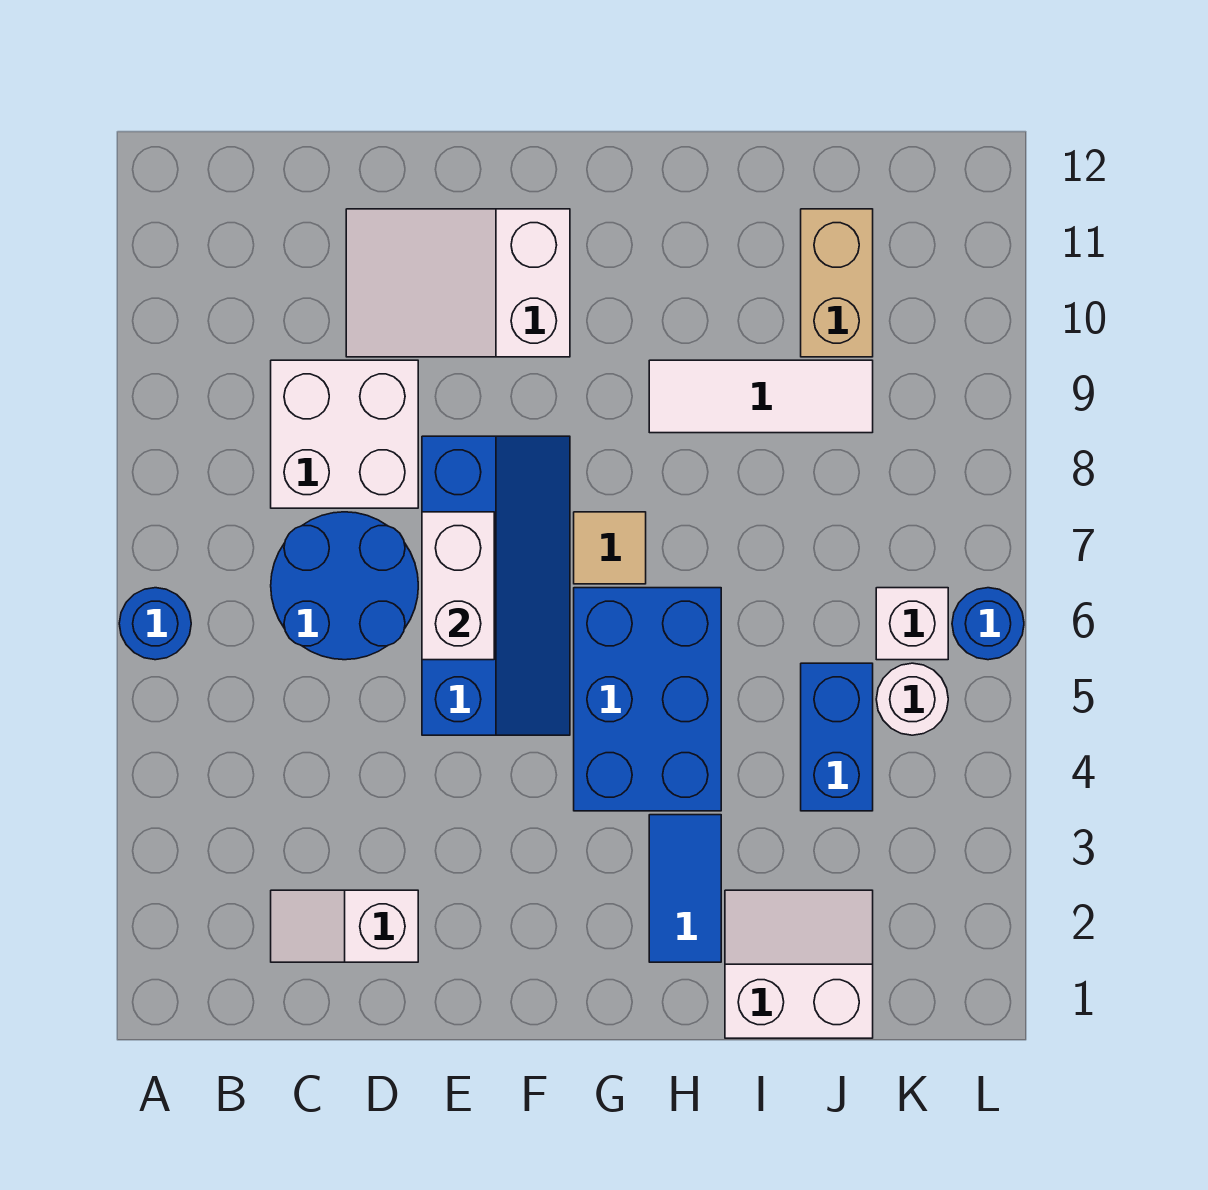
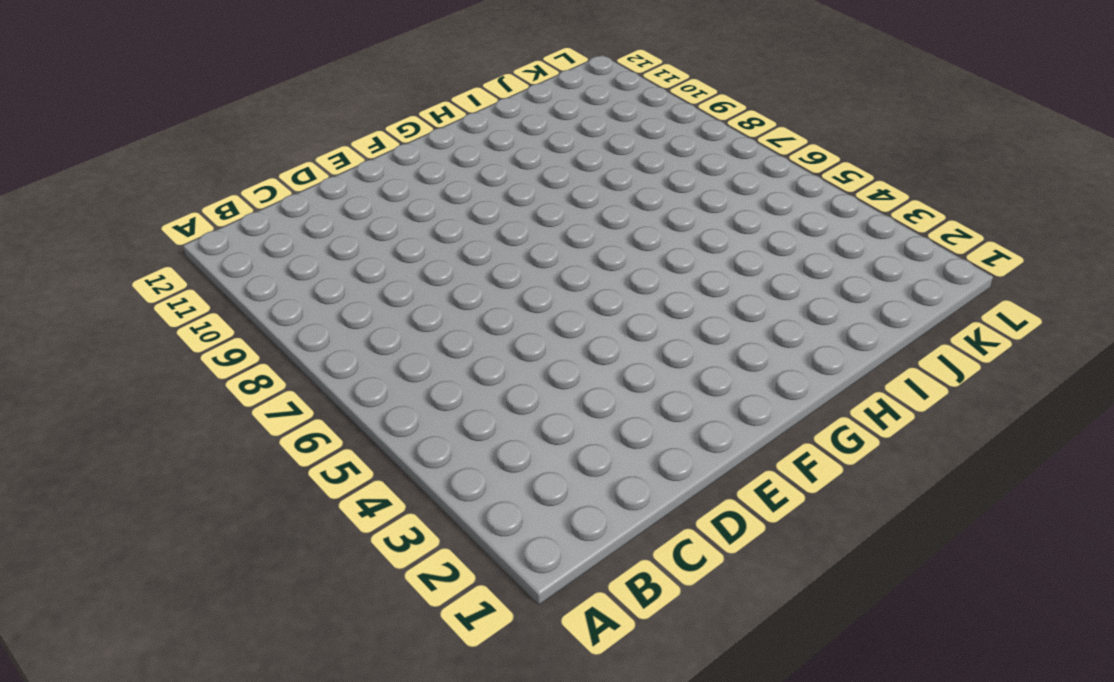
none -> blue 1x1 round brick [119,588,191,660]
none -> white 1x2 slope [271,890,418,962]
none -> blue 2x2 round brick [271,512,418,660]

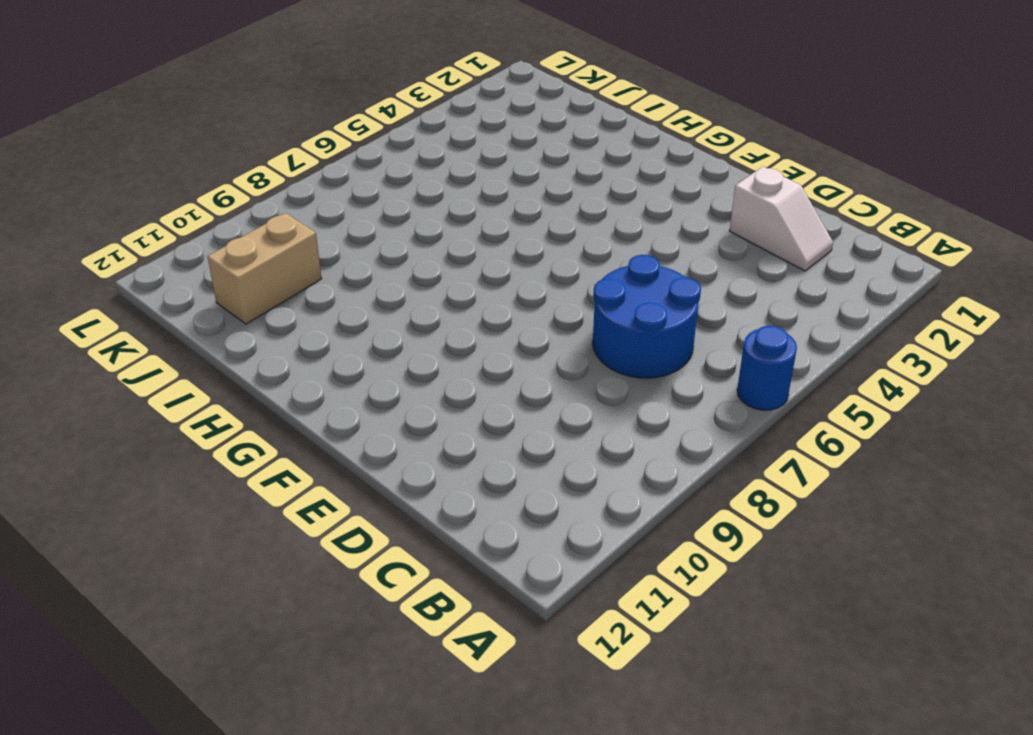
none -> white 2x2 brick [271,360,418,508]
none -> white 2x3 slope [346,209,570,357]
none -> blue 2x4 slope [422,436,570,735]

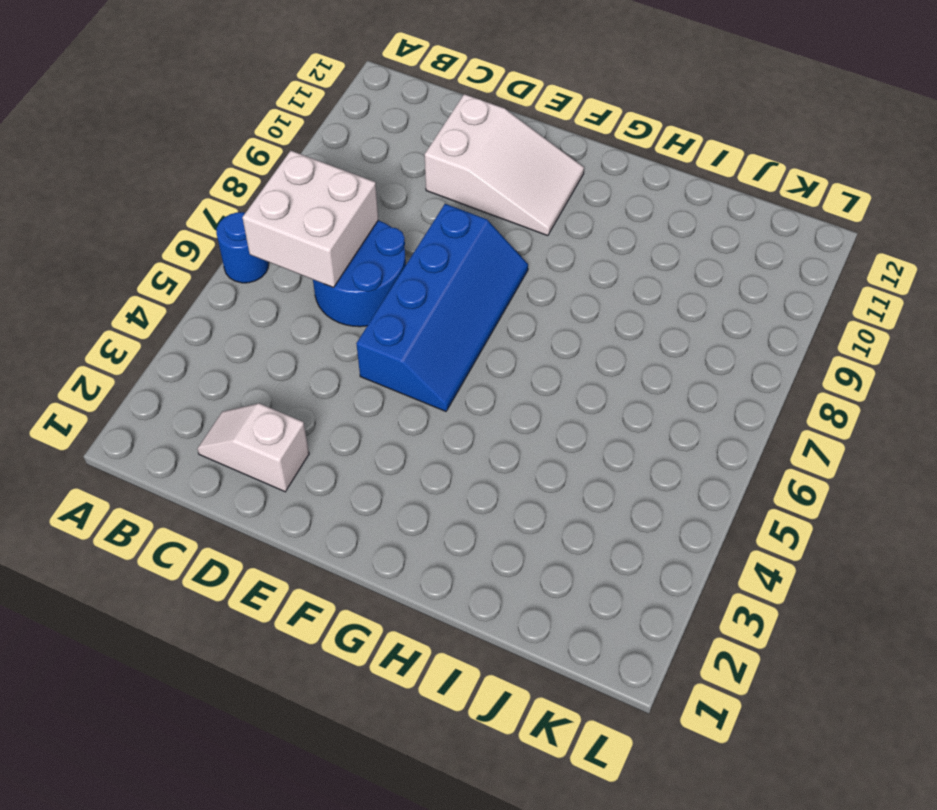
white 2x2 brick [242,151,378,287] -> white 2x2 brick moved to [271,360,418,508]
white 2x3 slope [425,94,584,236] -> white 2x3 slope turned to [346,209,570,357]
none -> blue 2x3 brick [574,588,721,811]
none -> tan 1x1 tile [574,512,646,584]
none -> blue 1x2 tile [649,815,721,962]

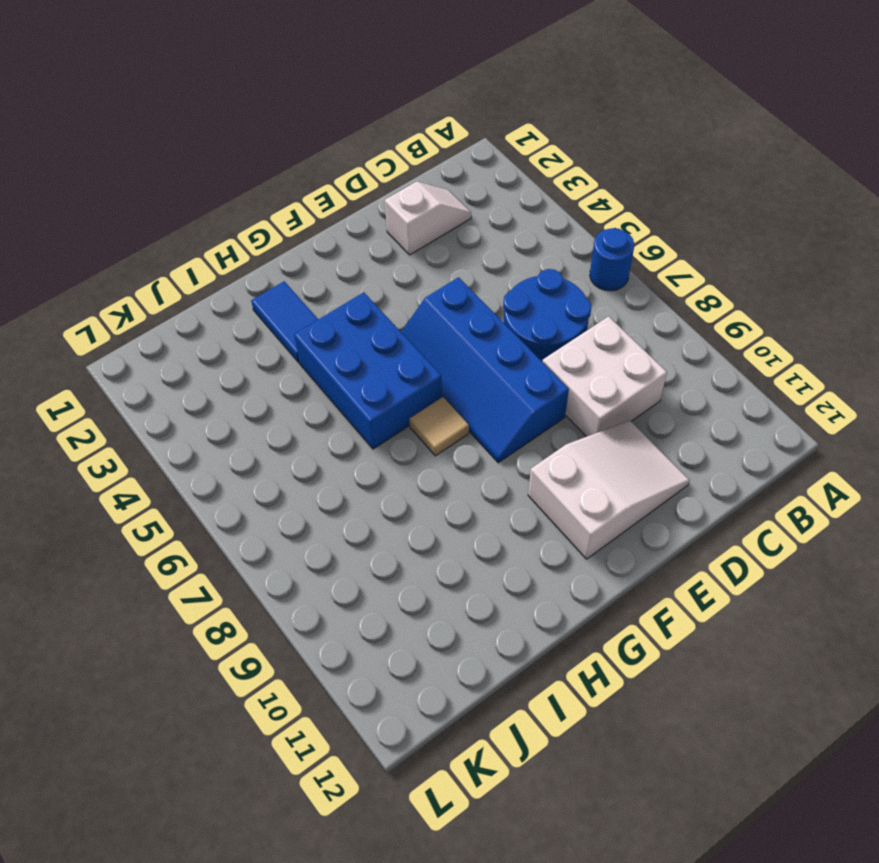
none -> white 1x3 tile [649,360,873,433]
none -> white 2x2 slope [725,890,873,1038]
none -> blue 1x2 brick [801,663,873,811]

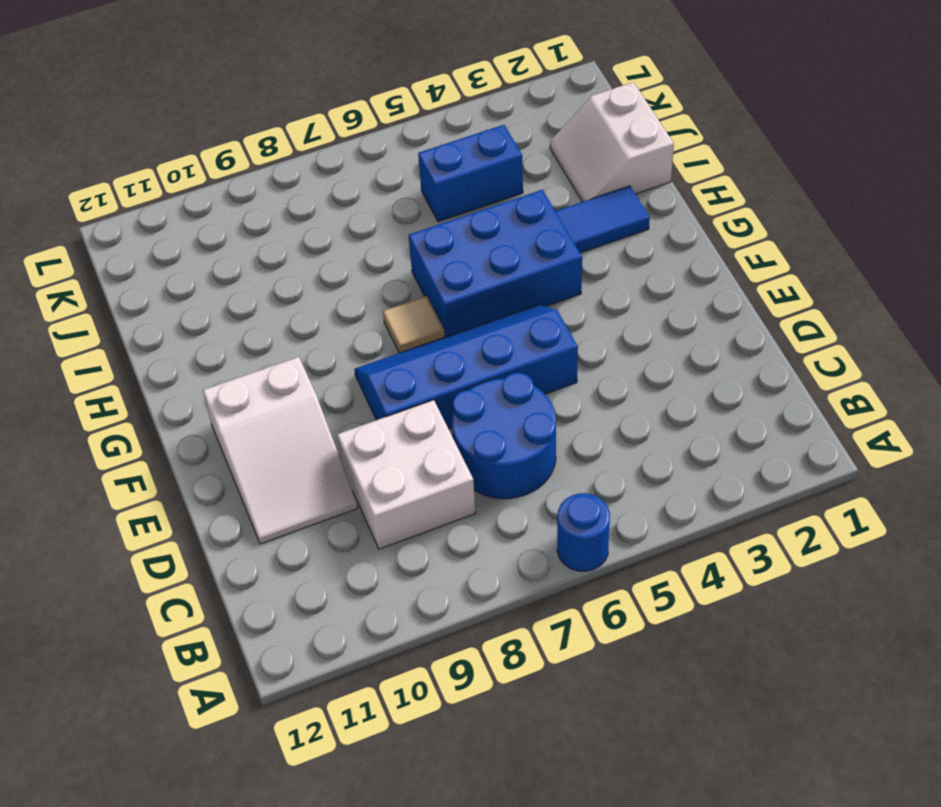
none -> white 1x2 slope [271,890,418,962]
none -> white 1x3 tile [649,360,873,433]
none -> tan 1x2 brick [801,209,873,357]

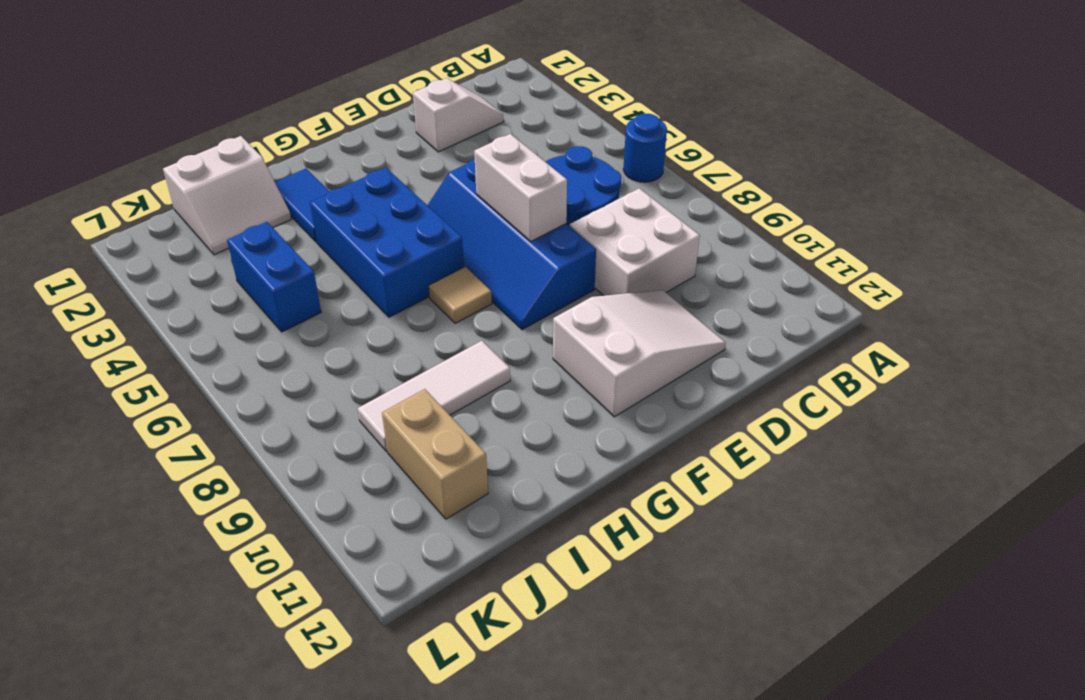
none -> white 1x1 round brick [876,663,948,735]
none -> white 1x1 brick [876,588,948,660]
none -> blue 1x1 round brick [952,588,1024,660]

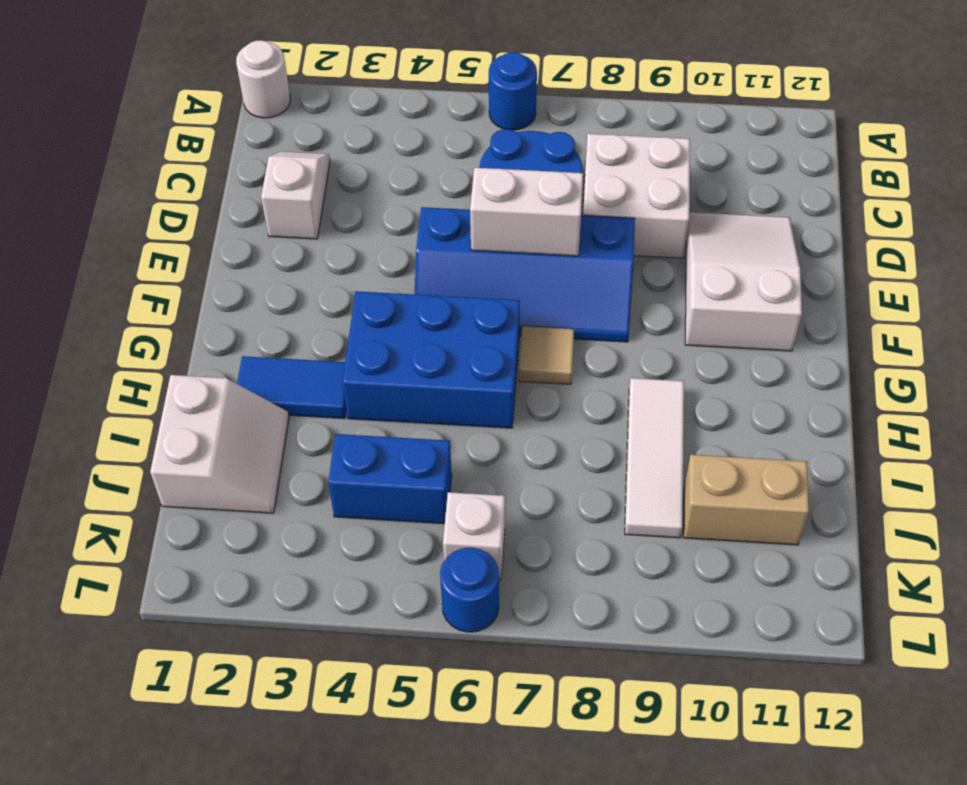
white 1x1 round brick [236,40,290,118] -> white 1x1 round brick moved to [876,663,948,735]

